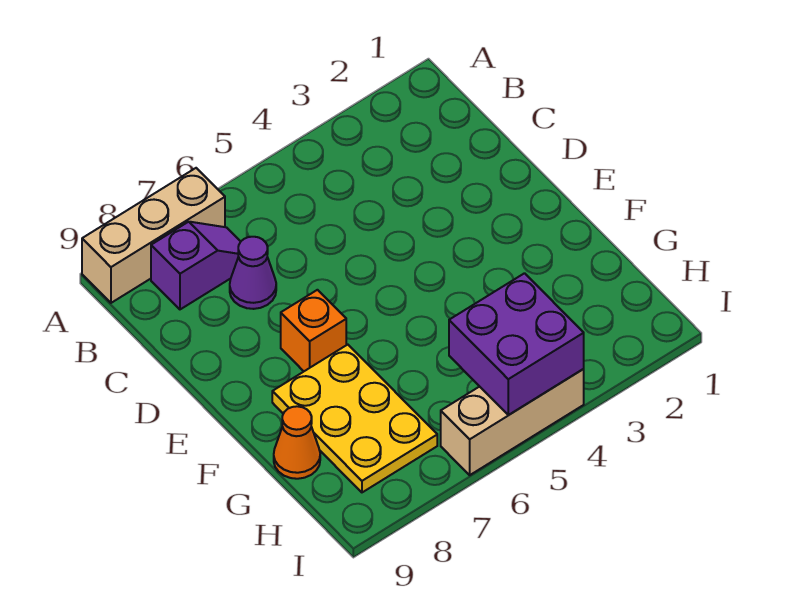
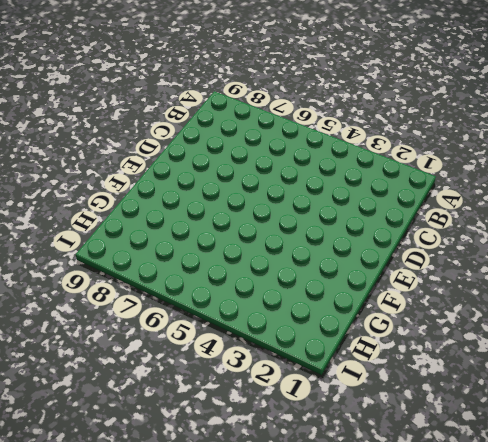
none -> tan 1x3 brick [82,168,225,303]
none -> purple 1x2 slope [151,222,241,309]

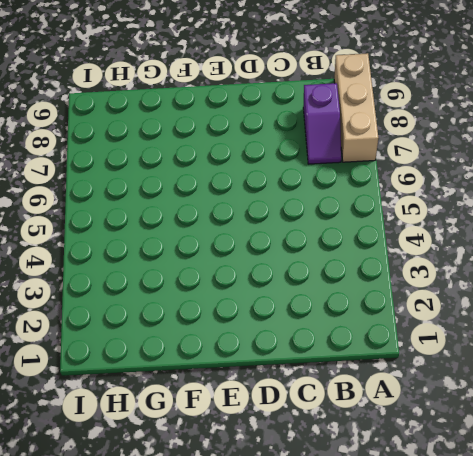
none -> purple 1x1 cone [230,237,276,309]
none -> orange 1x1 brick [281,290,346,371]

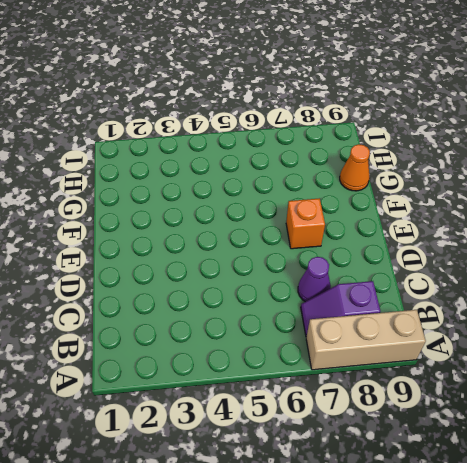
none -> yellow 2x3 plate [272,345,437,492]
none -> tan 1x3 brick [441,369,584,475]

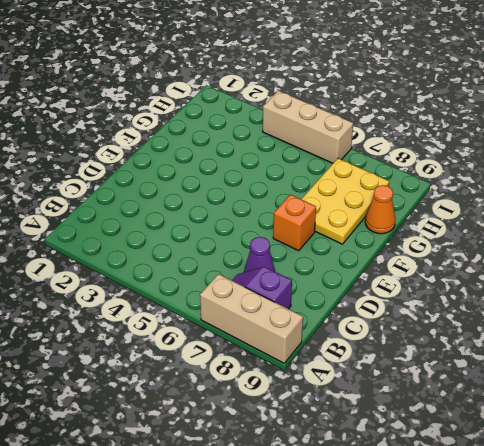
none -> purple 2x2 brick [449,273,584,415]

